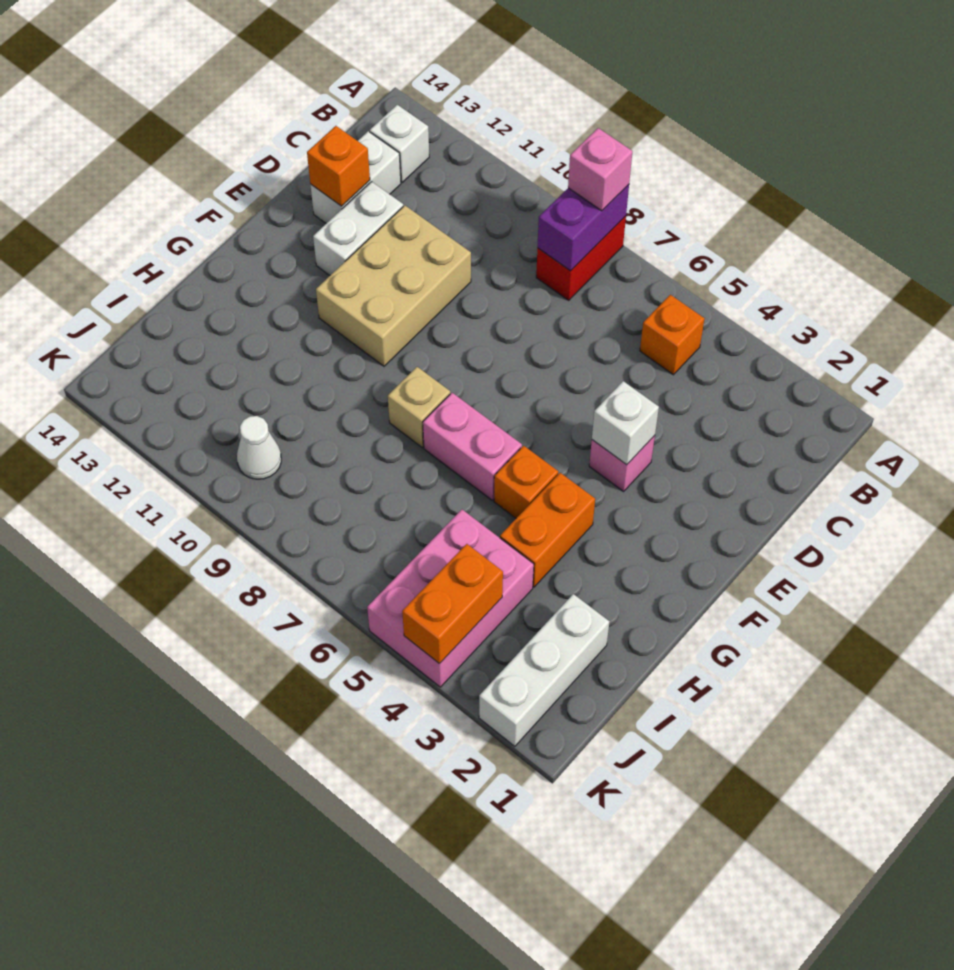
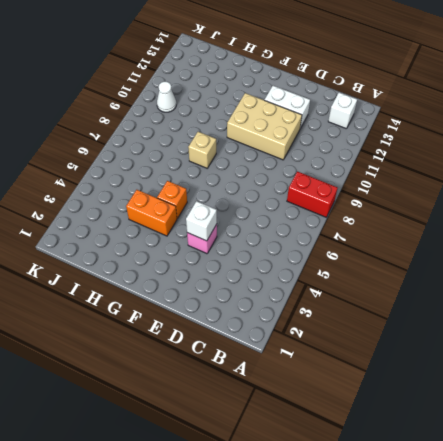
none -> orange 1x1 brick [640,295,704,375]
none -> white 1x2 brick [310,131,401,223]
none -> pink 1x2 brick [423,393,522,500]

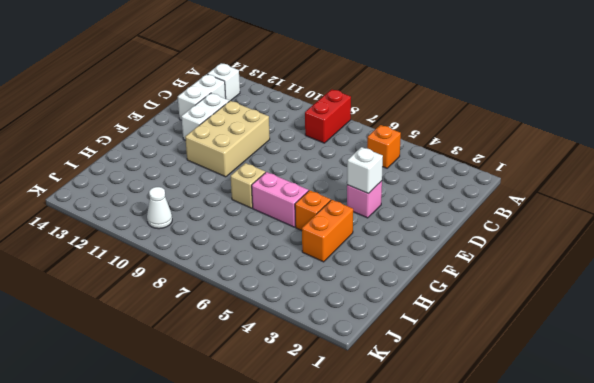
none -> white 1x3 brick [479,594,609,746]
none -> pink 2x3 brick [367,510,534,687]
none -> purple 1x2 brick [537,185,629,271]

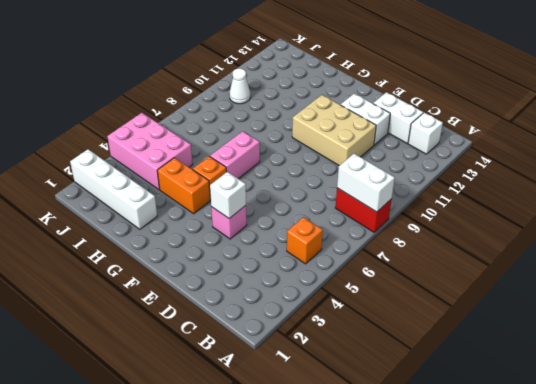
white 1x2 brick [337,154,395,212] -> purple 1x2 brick [537,185,629,271]
white 1x4 brick [70,149,157,229] -> white 1x3 brick [479,594,609,746]
none -> tan 1x1 brick [388,367,450,447]
none -> orange 1x1 brick [307,126,370,206]
none -> orange 1x2 brick [402,544,503,664]

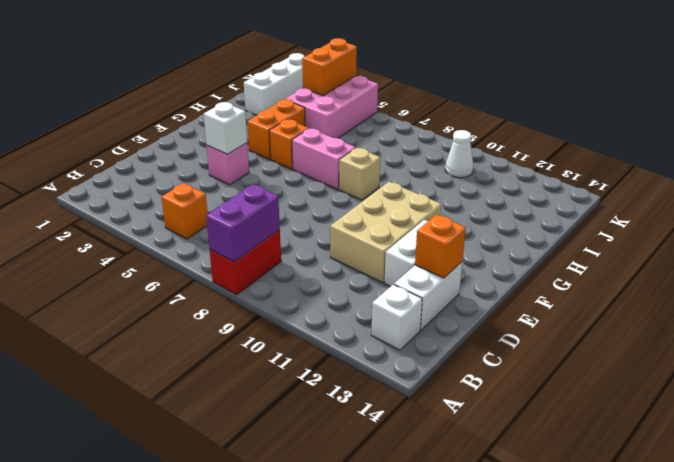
none -> pink 1x1 brick [568,128,632,211]

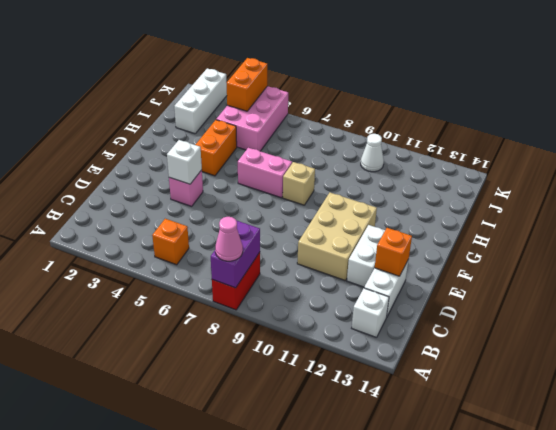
pink 1x1 cone [215,217,243,261] -> pink 1x1 brick [568,128,632,211]
none -> orange 1x1 brick [494,446,558,518]

